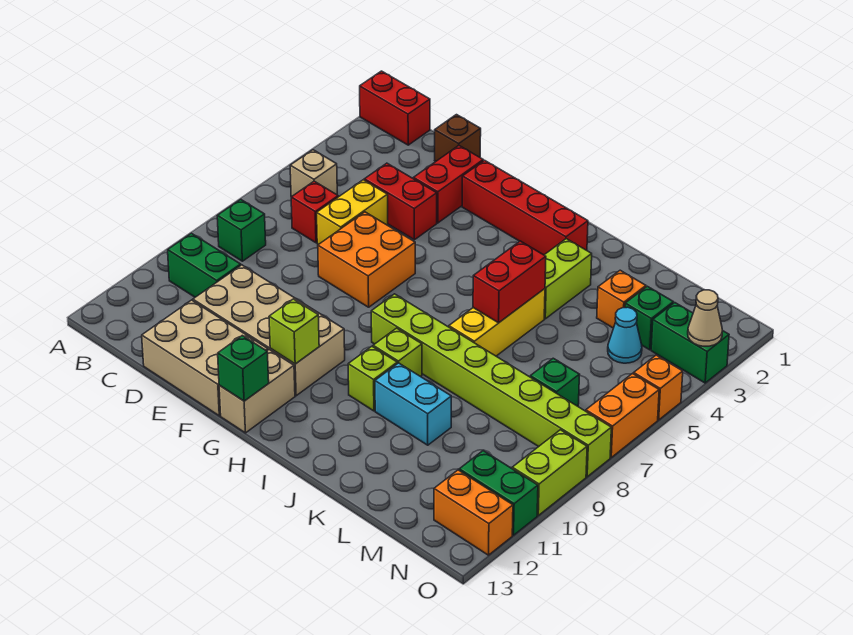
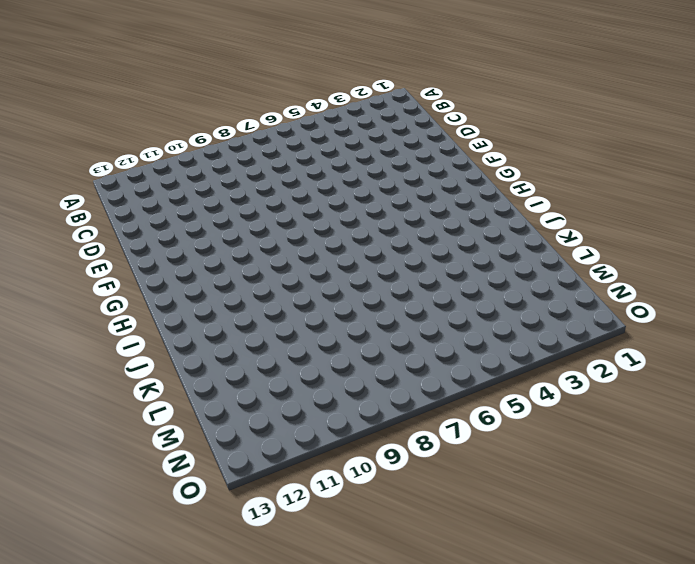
none -> red 1x2 brick [360,71,430,145]
none -> tan 1x1 brick [290,150,337,197]
none -> green 1x1 brick [217,199,266,261]
none -> green 1x2 brick [168,233,241,297]

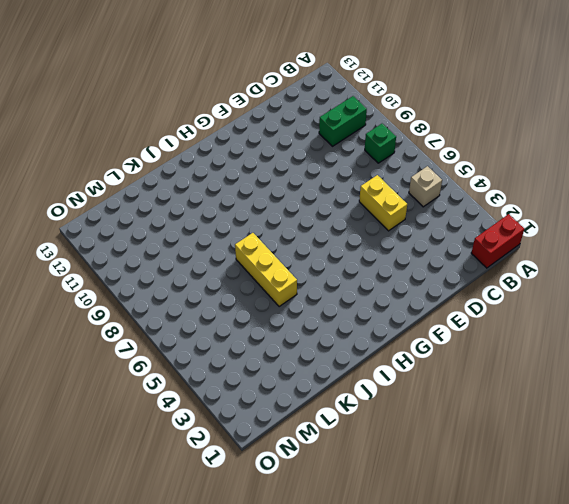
none -> red 1x1 brick [291,181,338,243]
none -> brown 1x1 brick [435,115,481,162]
none -> red 1x2 brick [364,163,437,240]
none -> tan 2x4 brick [193,265,345,396]

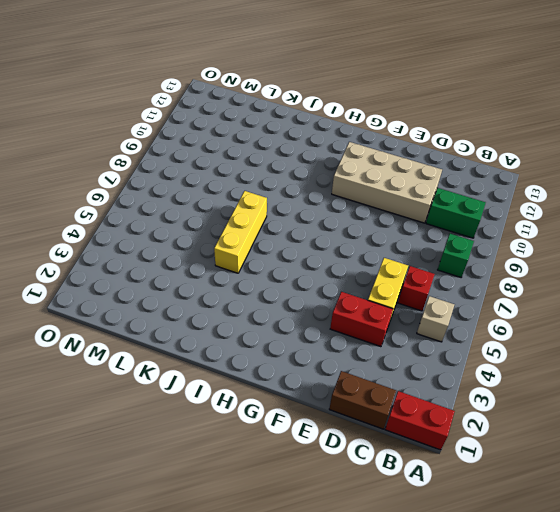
brown 1x2 brick [329,371,396,429] -> brown 1x1 brick [435,115,481,162]
none -> tan 2x3 brick [142,300,268,416]
none -> red 1x2 brick [413,146,483,223]
none -> orange 2x2 brick [318,212,415,307]
none -> red 1x4 brick [462,160,588,255]

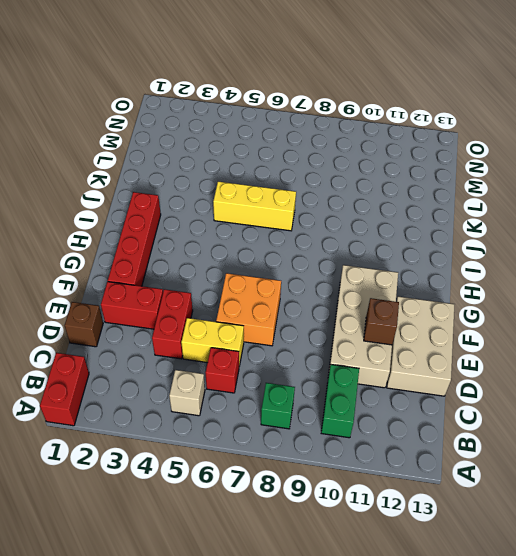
brown 1x1 brick [364,298,399,345] -> none
none -> tan 1x2 brick [219,350,295,433]
none -> lime 1x8 brick [371,294,611,477]
none -> lime 1x1 brick [373,328,422,376]
none -> lime 1x1 brick [348,346,397,411]

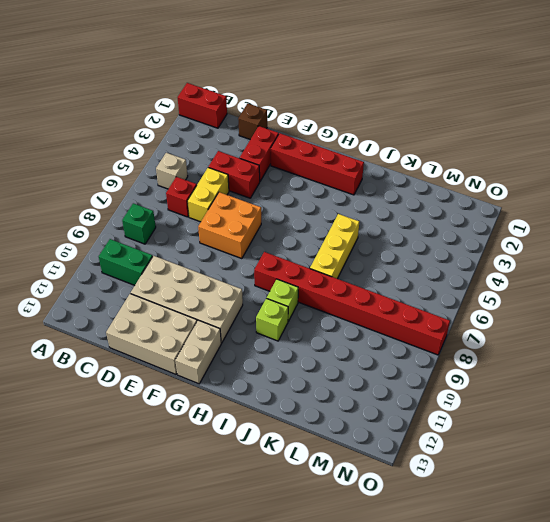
red 1x8 brick [254,252,450,355] -> lime 1x8 brick [371,294,611,477]
none -> lime 1x2 brick [544,239,592,319]
none -> cyan 1x2 brick [375,363,451,445]
none -> orange 1x1 brick [597,270,646,328]
none -> green 1x1 brick [625,286,673,350]

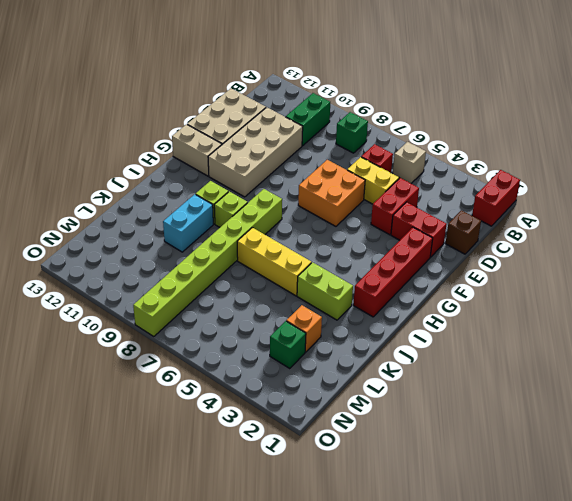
none -> cyan 1x1 cone [608,307,642,363]
none -> green 1x1 brick [530,358,580,406]
none -> green 1x2 brick [651,303,729,383]
none -> green 1x2 brick [459,451,538,535]

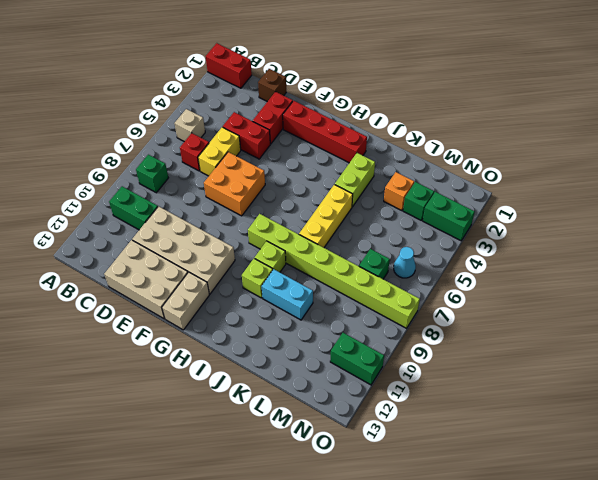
cyan 1x1 cone [394,247,416,278] -> cyan 1x1 cone moved to [608,307,642,363]
none -> orange 1x2 brick [434,470,513,555]
none -> orange 1x1 brick [634,355,683,420]
none -> orange 1x2 brick [586,374,659,457]
none -> lime 1x2 brick [512,430,587,515]

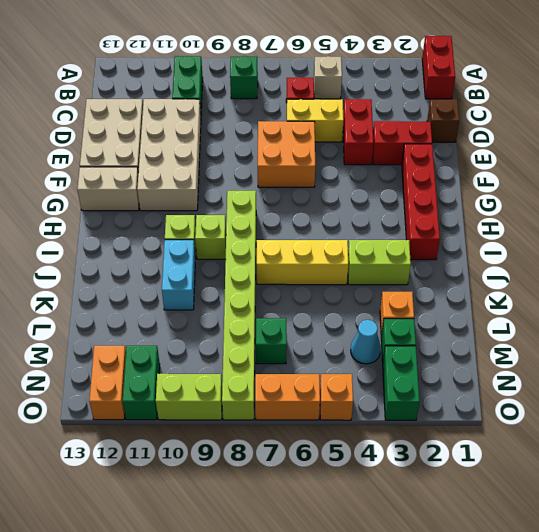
none -> lime 1x1 brick [269,299,319,364]
none -> green 1x1 brick [218,336,269,401]
none -> red 1x2 brick [473,241,546,323]
none -> tan 1x1 cone [688,290,722,346]

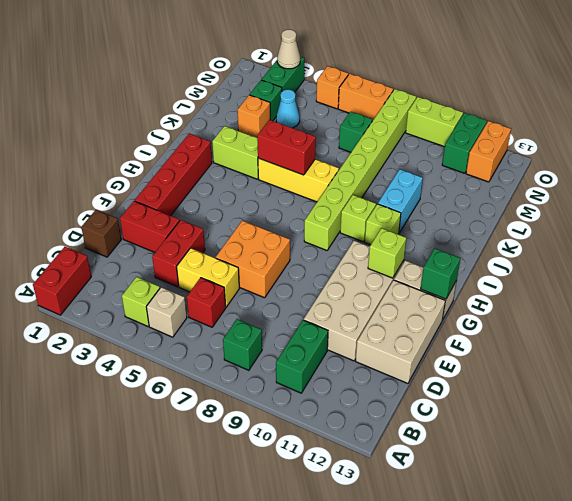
lime 1x1 brick [122,277,160,326] -> none

